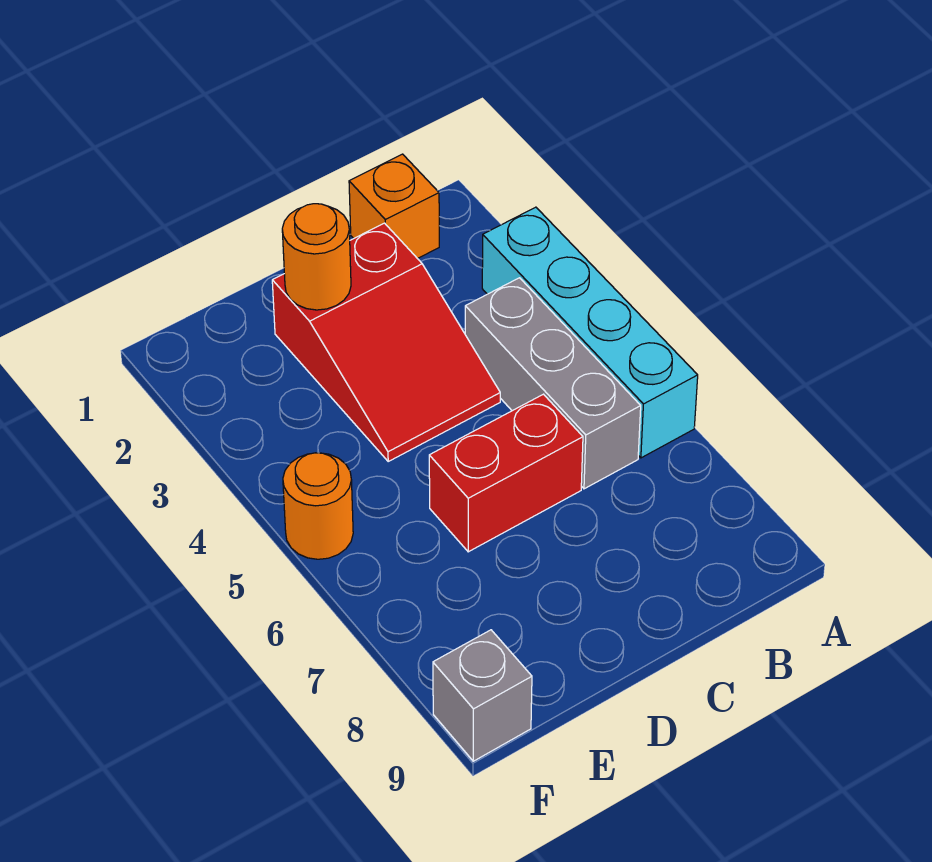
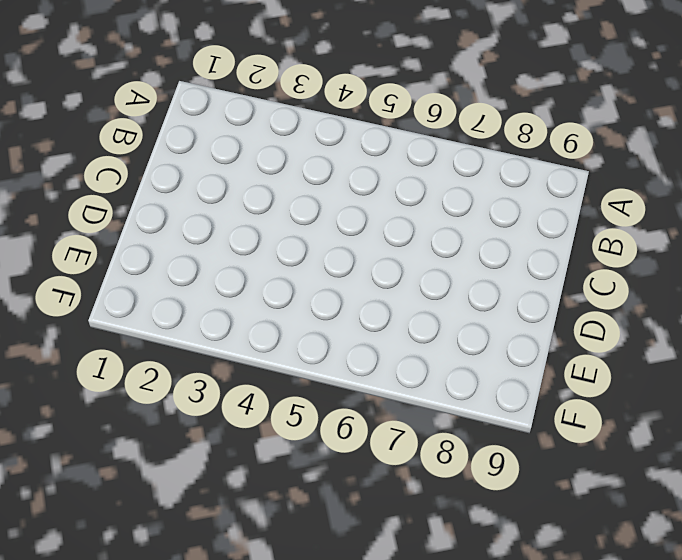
none -> cyan 1x4 brick [482,207,698,458]
none -> orange 1x1 brick [349,154,439,259]

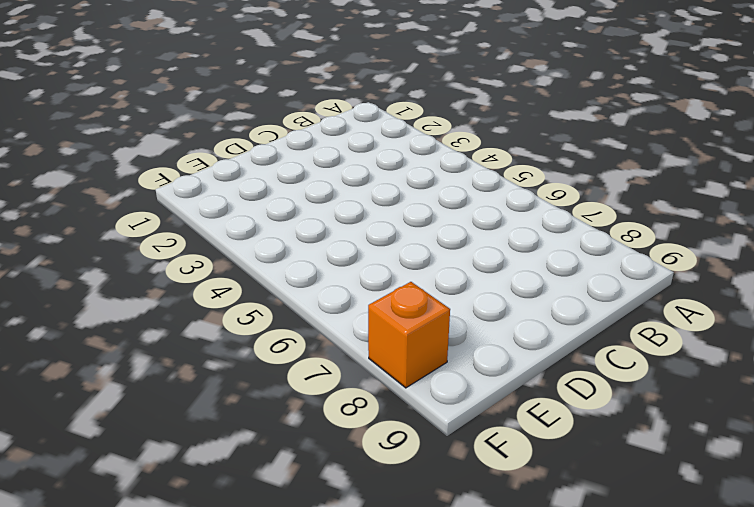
orange 1x1 brick [368,282,450,388] -> orange 1x1 brick moved to [349,154,439,259]
none -> cyan 1x4 brick [482,207,698,458]
none -> grey 1x3 brick [465,278,641,489]

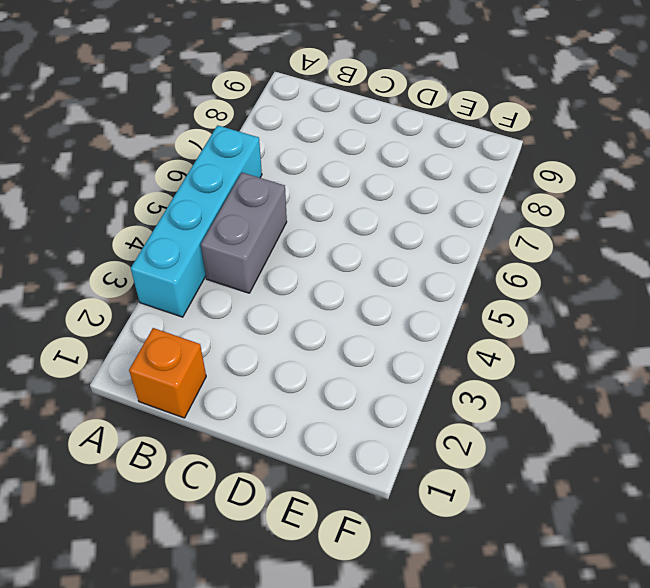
grey 1x2 brick [201,173,287,293] -> grey 1x3 brick [465,278,641,489]
none -> red 2x3 slope [272,223,500,461]
none -> red 1x2 brick [429,394,583,552]

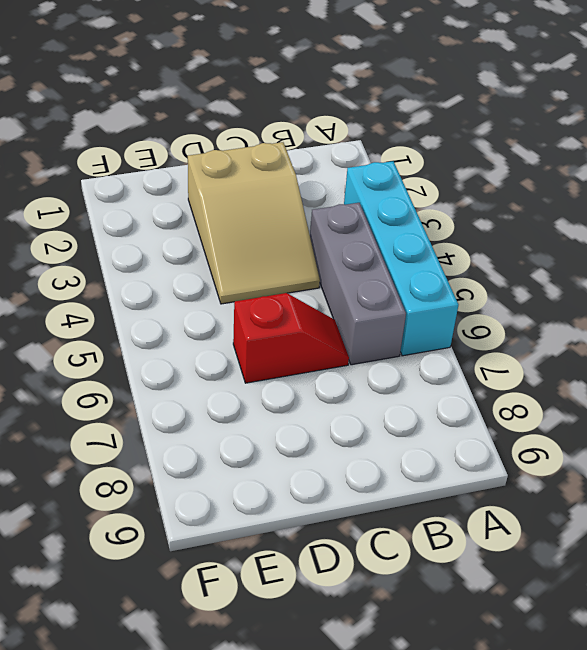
tan 2x3 slope [188,142,320,304] -> red 2x3 slope [272,223,500,461]
red 1x2 slope [233,293,349,383] -> red 1x2 brick [429,394,583,552]
none -> orange 1x1 brick [349,154,439,259]
none -> orange 1x1 round brick [283,453,353,559]

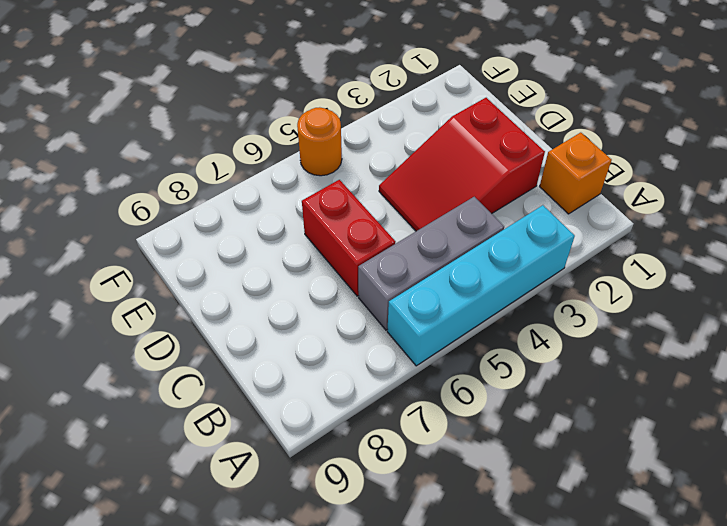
none -> grey 1x1 brick [433,630,532,761]
none -> orange 1x1 round brick [282,204,351,310]

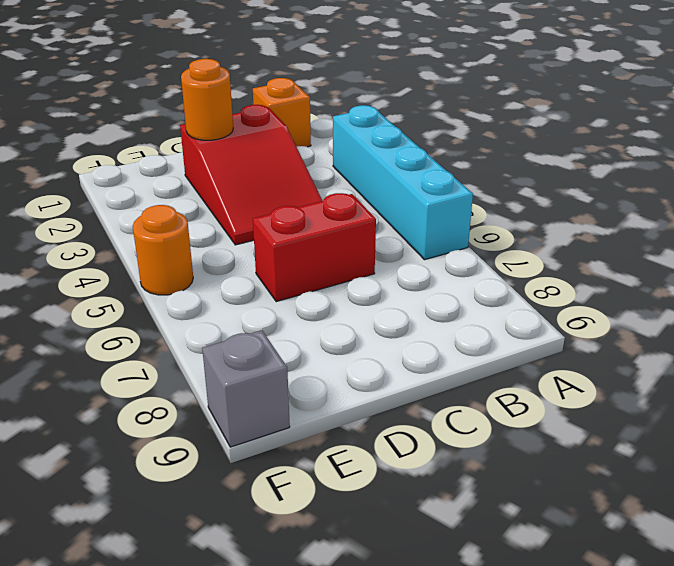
none -> grey 1x3 brick [465,278,641,489]

